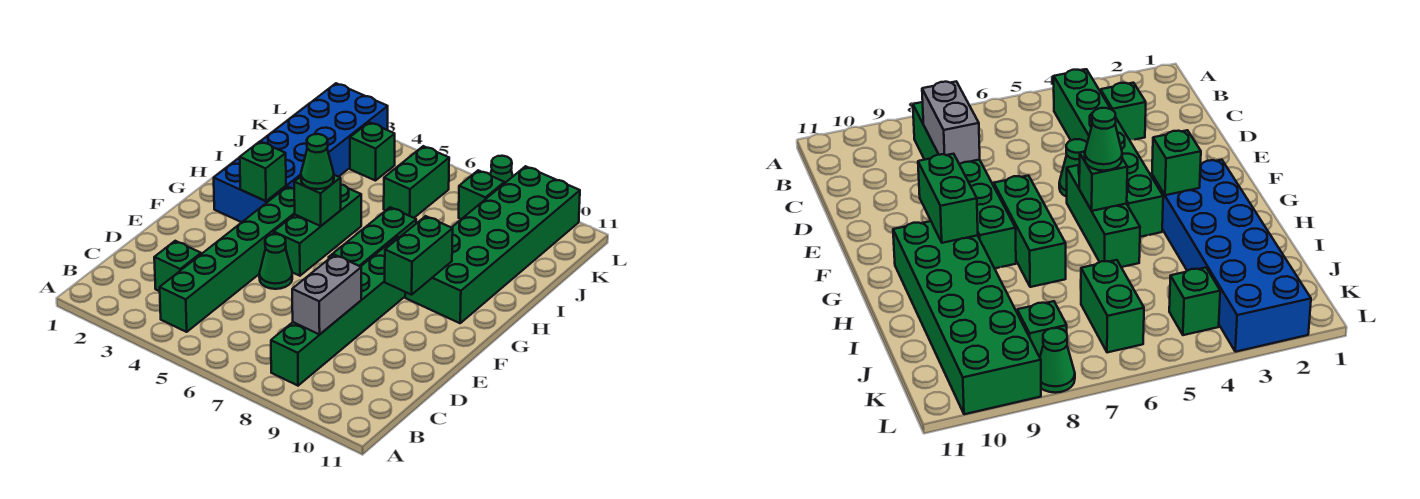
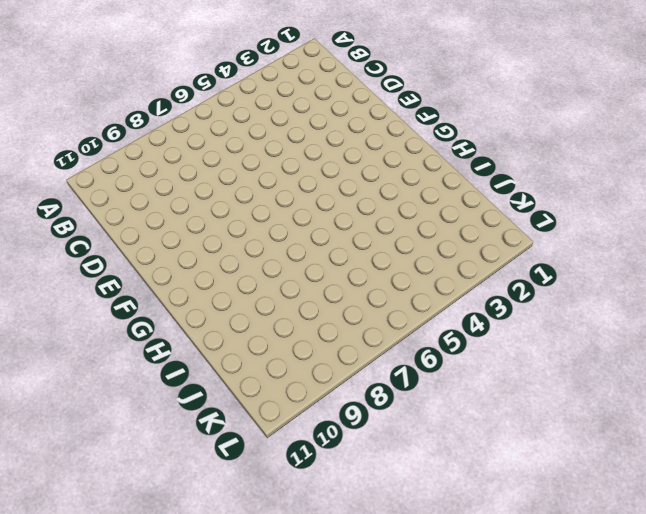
none -> green 1x6 brick [160,187,295,332]
none -> green 1x6 brick [271,237,405,386]
none -> green 1x1 brick [154,241,201,291]

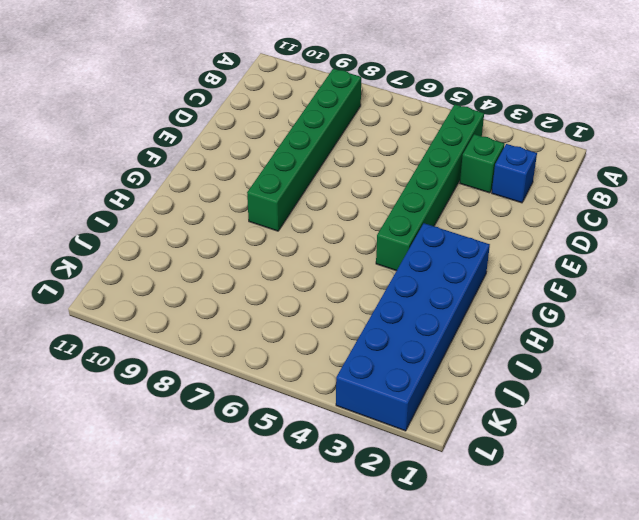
blue 1x1 brick [492,144,537,203] -> none
none -> green 1x1 cone [259,234,292,289]
none -> green 1x3 brick [274,185,361,276]
none -> green 1x3 brick [329,207,416,267]

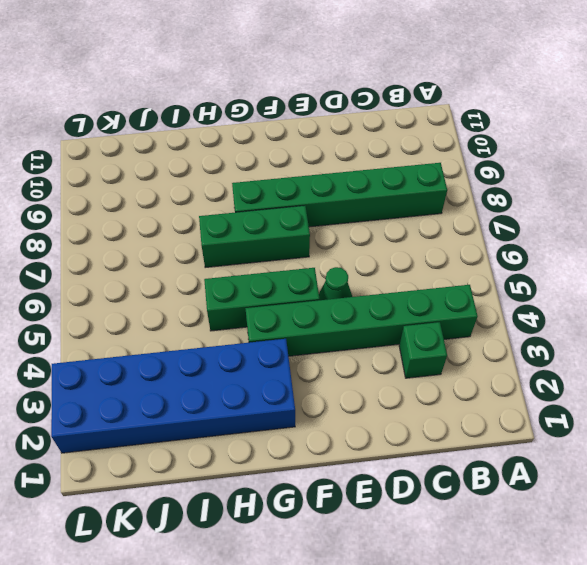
none -> green 2x6 brick [405,166,580,323]
none -> green 1x2 brick [384,146,449,218]
none -> green 1x1 brick [350,122,395,181]

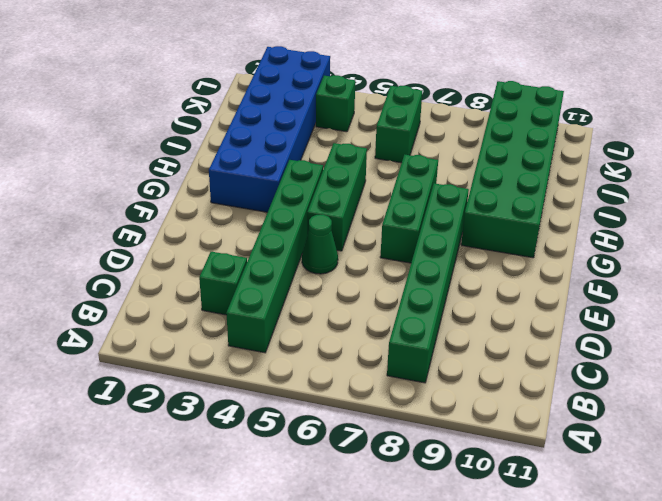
none -> green 1x1 brick [459,170,504,219]
none -> green 1x1 cone [490,156,513,183]
none -> grey 1x2 brick [292,255,361,334]

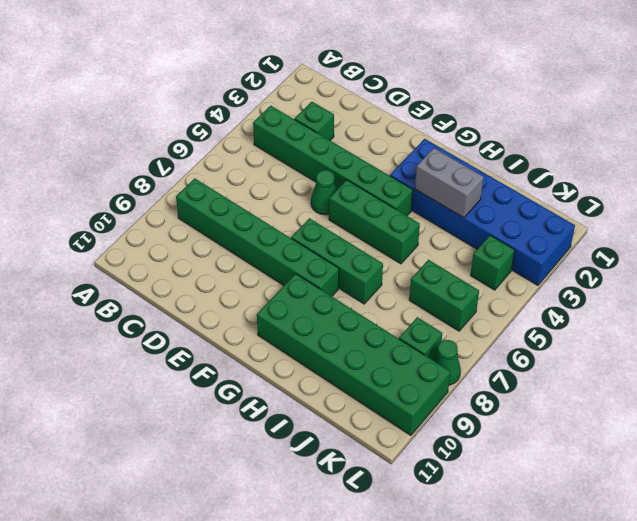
grey 1x2 brick [415,148,483,218] -> grey 1x2 brick moved to [292,255,361,334]
none -> green 1x2 brick [385,216,453,295]
none -> green 1x1 brick [240,141,286,201]
none -> green 1x1 brick [294,175,341,226]

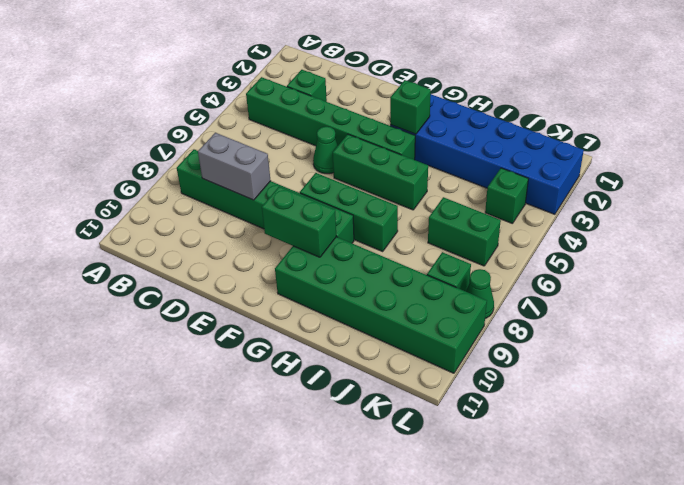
none -> green 1x1 brick [294,175,341,226]
none -> green 1x1 cone [301,134,334,189]

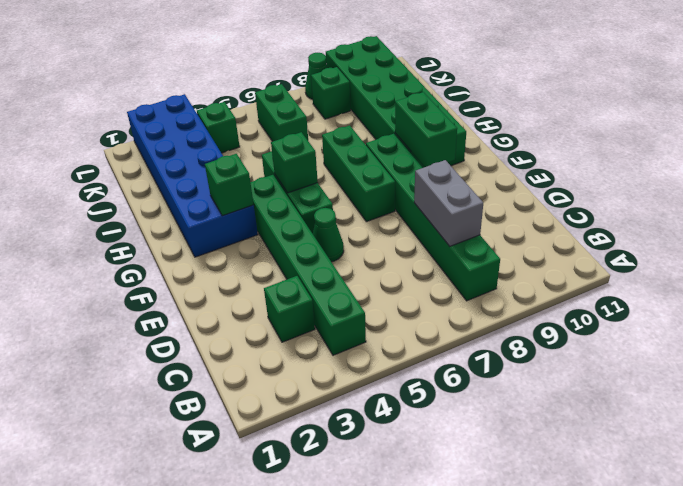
none -> green 1x1 cone [301,134,334,189]

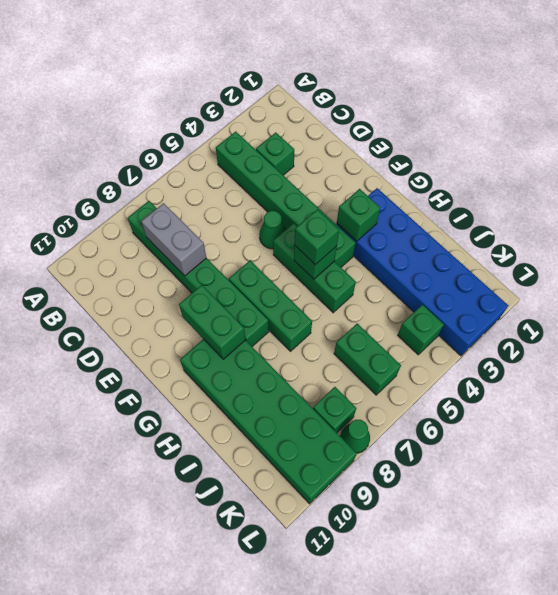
green 1x1 brick [294,209,339,265] -> green 1x1 cone [301,134,334,189]

